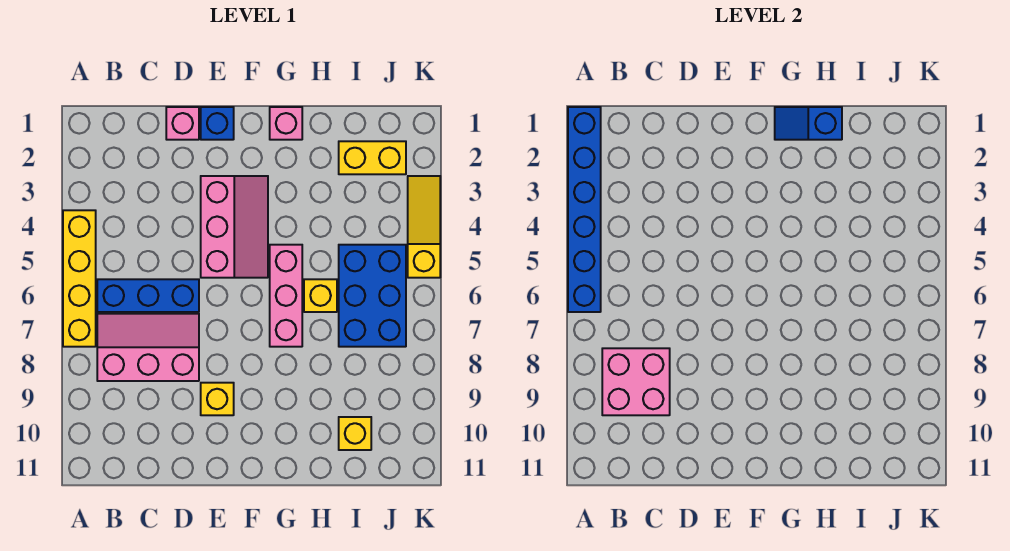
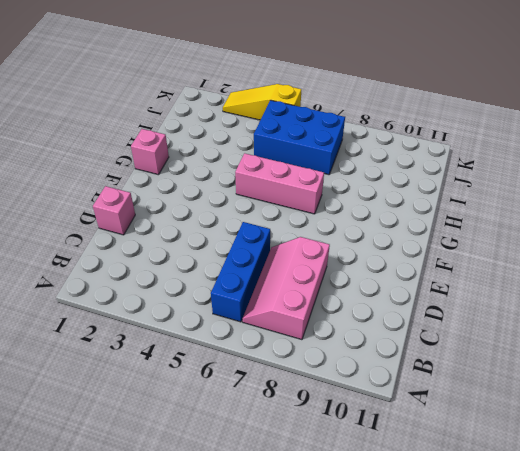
none -> yellow 1x4 brick [63,210,96,347]
none -> blue 1x1 brick [201,107,234,140]
none -> pink 2x3 slope [201,176,268,278]

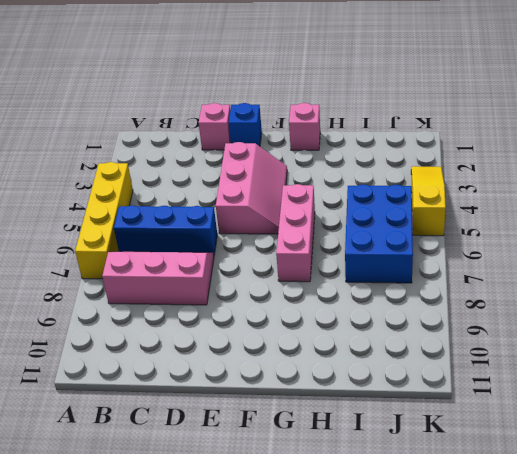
none -> yellow 1x1 brick [201,383,234,415]
none -> yellow 1x1 brick [304,279,337,312]
none -> yellow 1x2 brick [339,141,406,174]

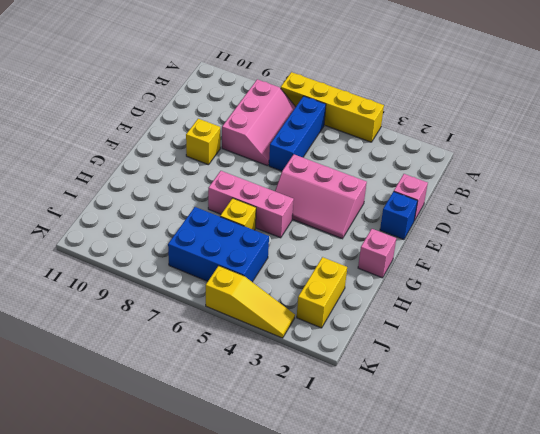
none -> yellow 1x1 brick [339,417,371,450]
none -> blue 1x6 brick [568,107,601,312]
none -> pink 2x2 brick [602,348,670,415]

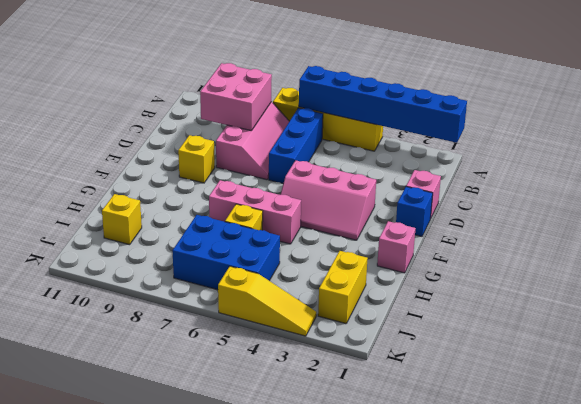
none -> blue 1x2 slope [775,107,842,140]

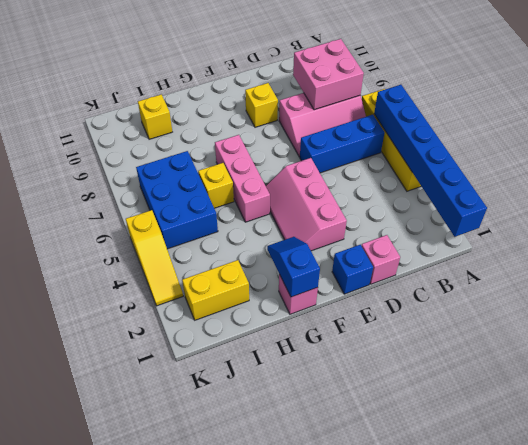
blue 1x2 slope [267,237,320,297] -> blue 1x2 slope turned to [775,107,842,140]

